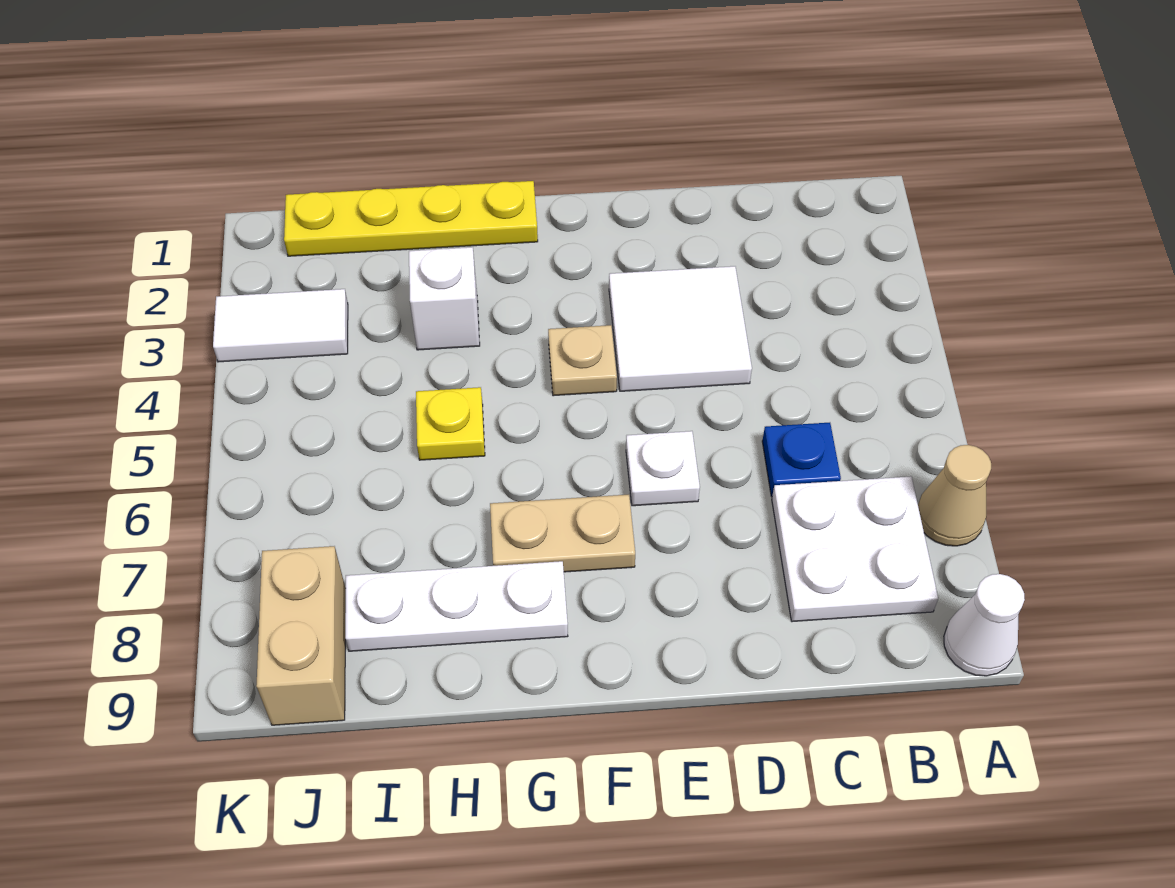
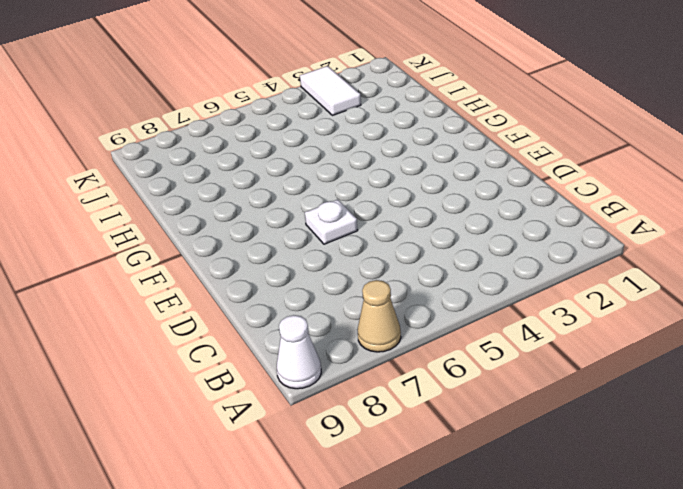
none -> white 2x2 plate [772,476,938,622]
none -> blue 1x1 plate [762,423,841,496]
none -> white 2x2 tile [609,266,752,391]

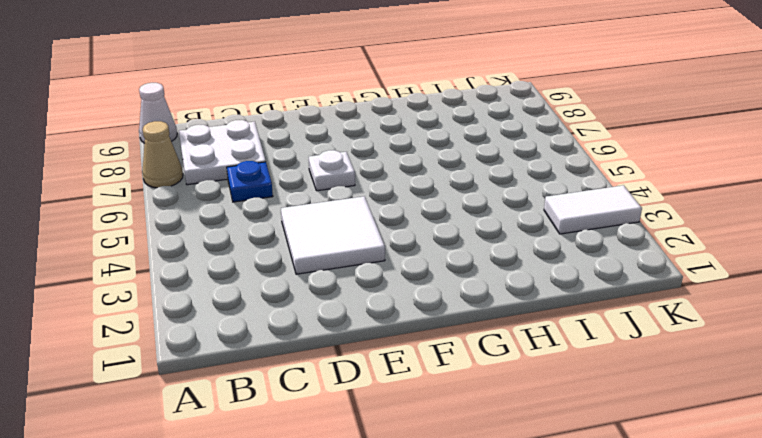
none -> tan 1x1 plate [548,325,617,396]
none -> tan 1x2 plate [490,495,635,572]
none -> yellow 1x4 plate [284,181,538,256]

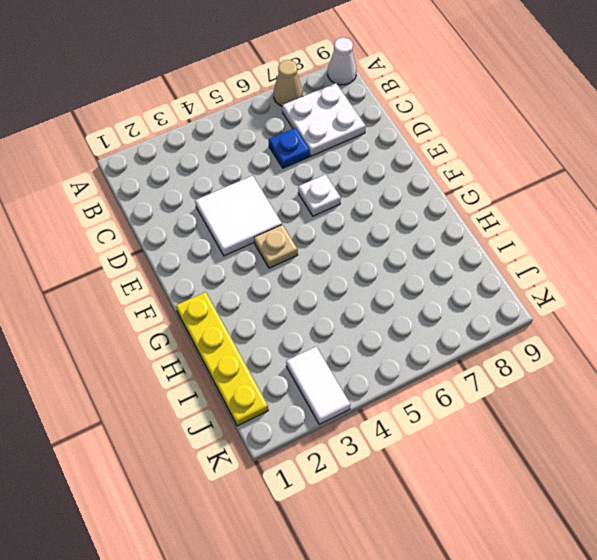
none -> tan 1x2 plate [490,495,635,572]
none -> white 1x3 plate [345,561,568,651]
none -> white 1x1 brick [409,247,480,350]

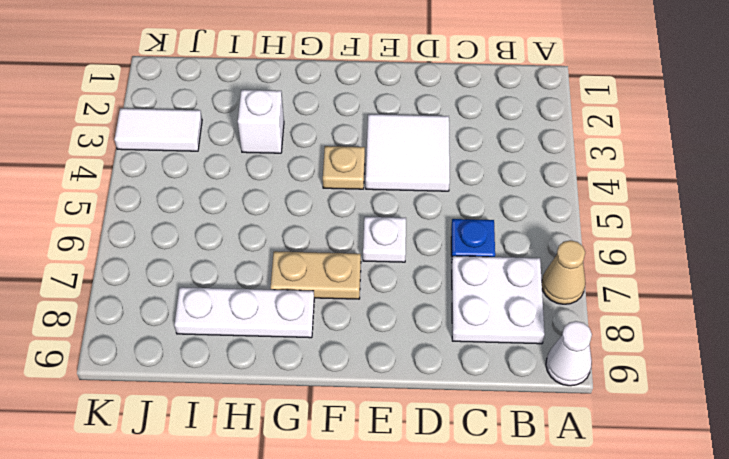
none -> yellow 1x4 plate [284,181,538,256]
none -> yellow 1x1 plate [416,387,485,460]
none -> tan 1x2 brick [256,546,346,725]

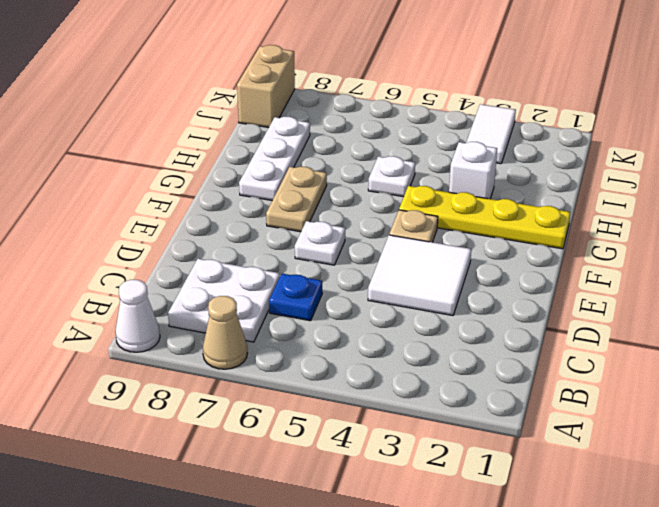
yellow 1x4 plate [399,186,571,249] -> yellow 1x4 plate turned to [284,181,538,256]
white 1x1 plate [368,156,415,197] -> yellow 1x1 plate [416,387,485,460]
tan 1x2 brick [237,45,295,128] -> tan 1x2 brick turned to [256,546,346,725]

